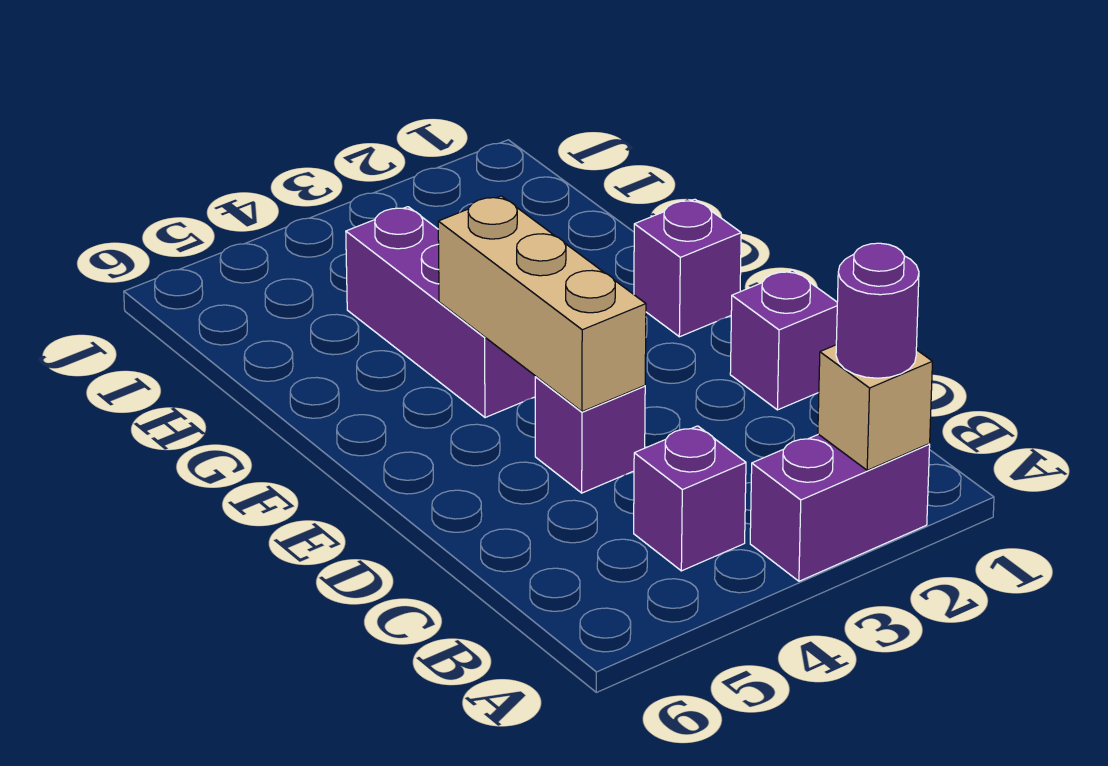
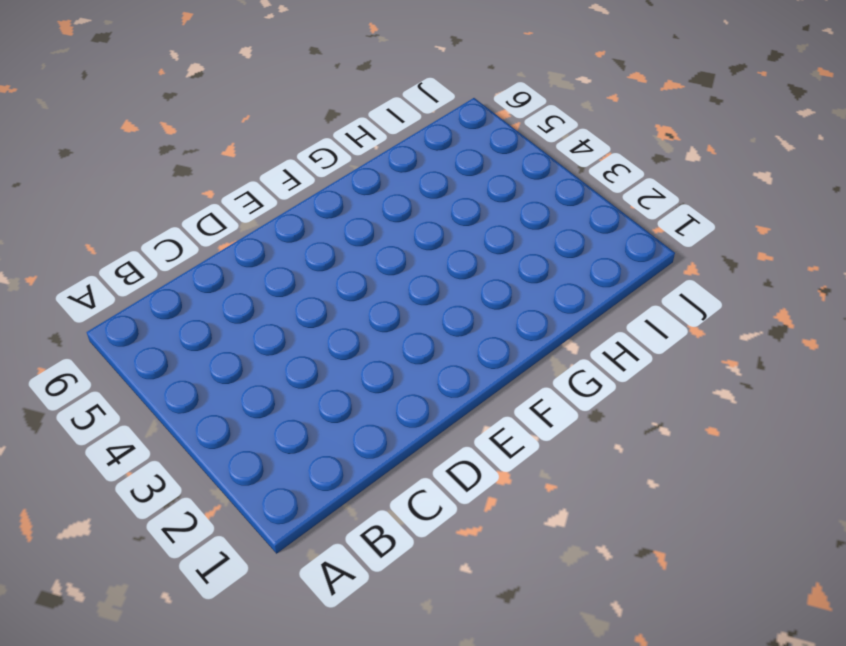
none -> purple 1x2 brick [750,434,930,581]
none -> purple 1x1 brick [634,426,746,571]

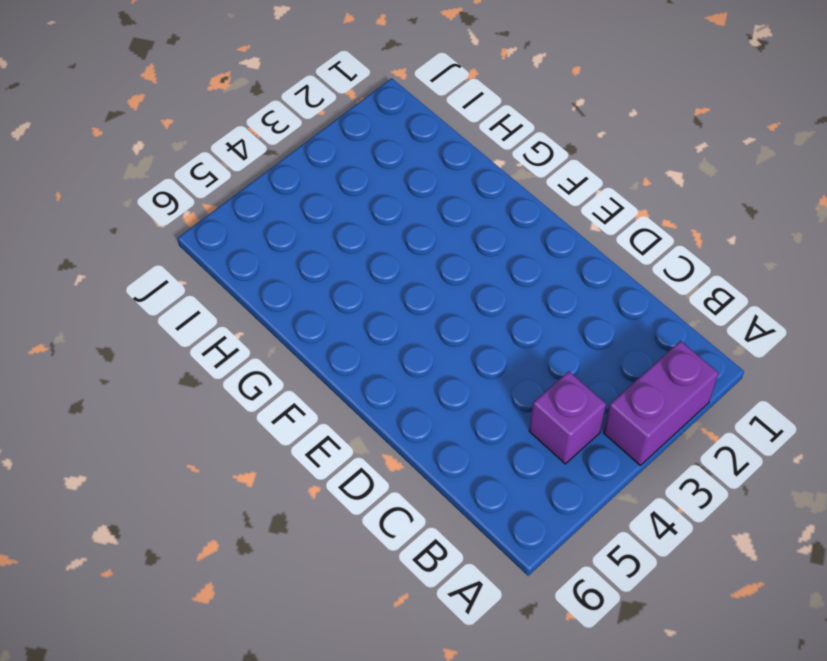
none -> purple 1x1 brick [730,270,837,410]
none -> purple 1x1 brick [535,377,645,493]

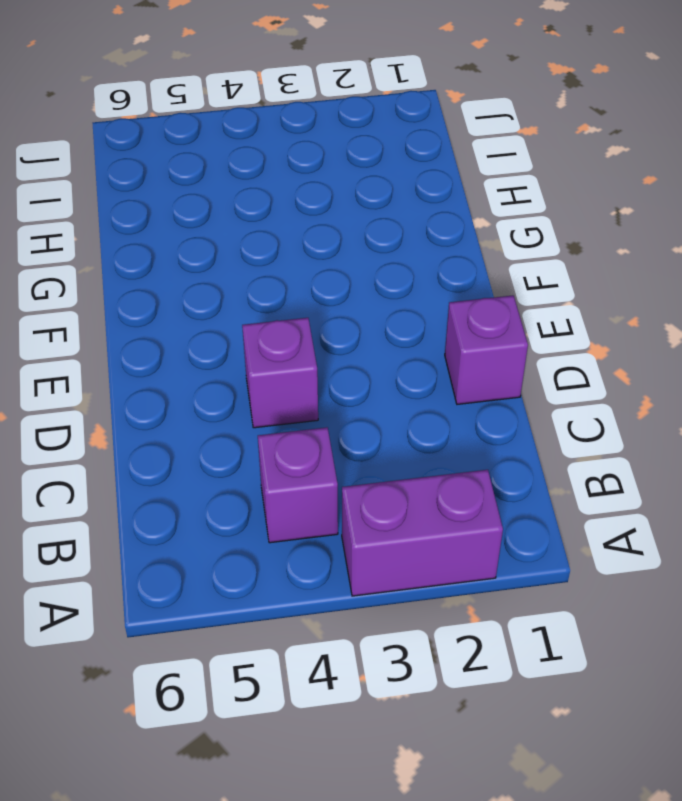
none -> purple 1x1 brick [634,199,741,337]
none -> purple 1x3 brick [346,207,536,418]

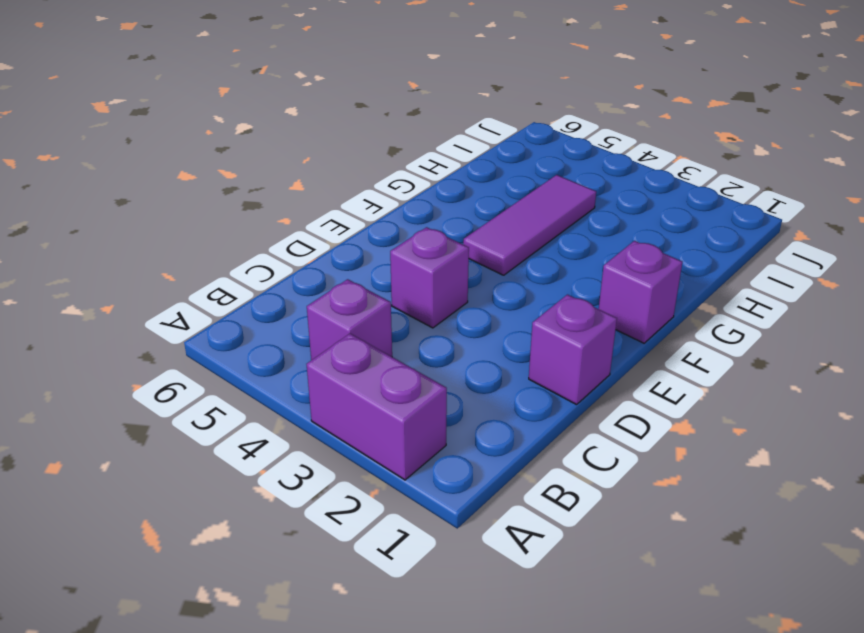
purple 1x3 tile [463,175,596,275] -> purple 1x3 brick [346,207,536,418]
none -> tan 1x1 brick [818,345,932,470]
none -> tan 1x3 brick [438,196,646,412]

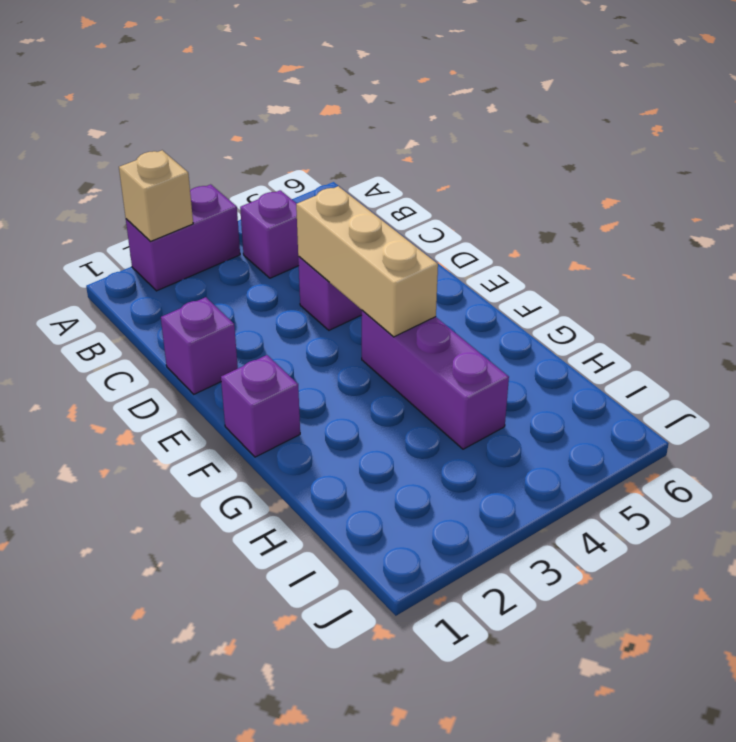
none -> purple 1x1 round brick [836,243,919,378]

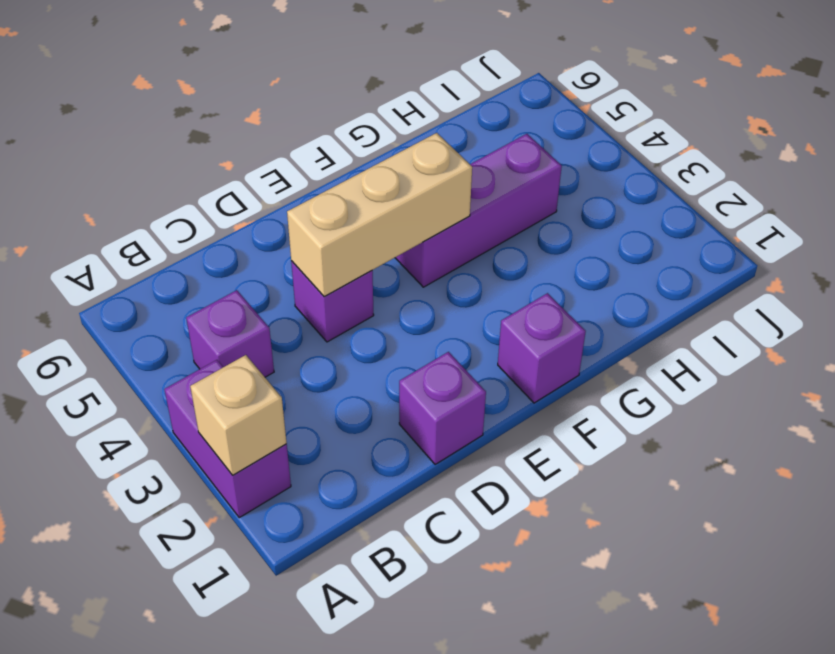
none -> purple 1x1 round brick [836,243,919,378]

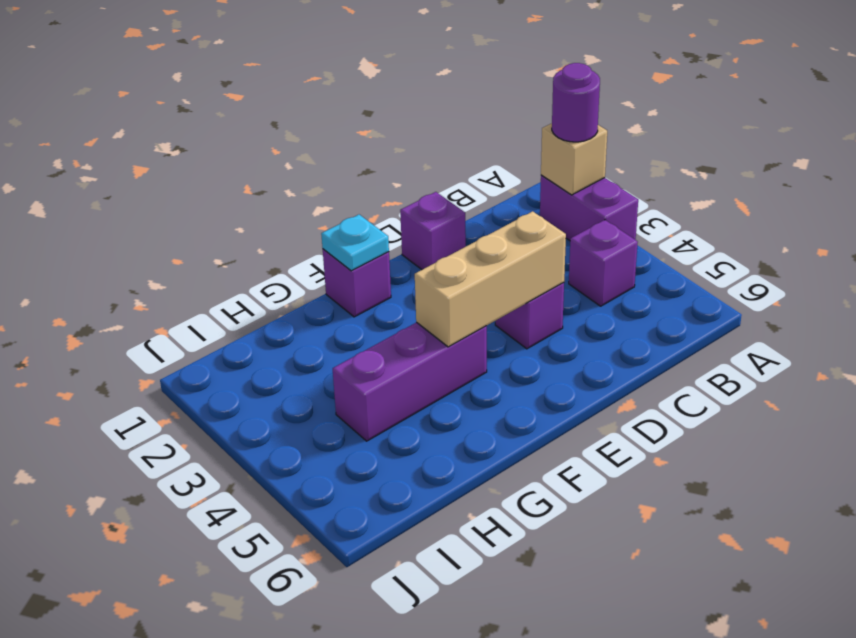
cyan 1x1 plate [321,215,389,271] -> none

